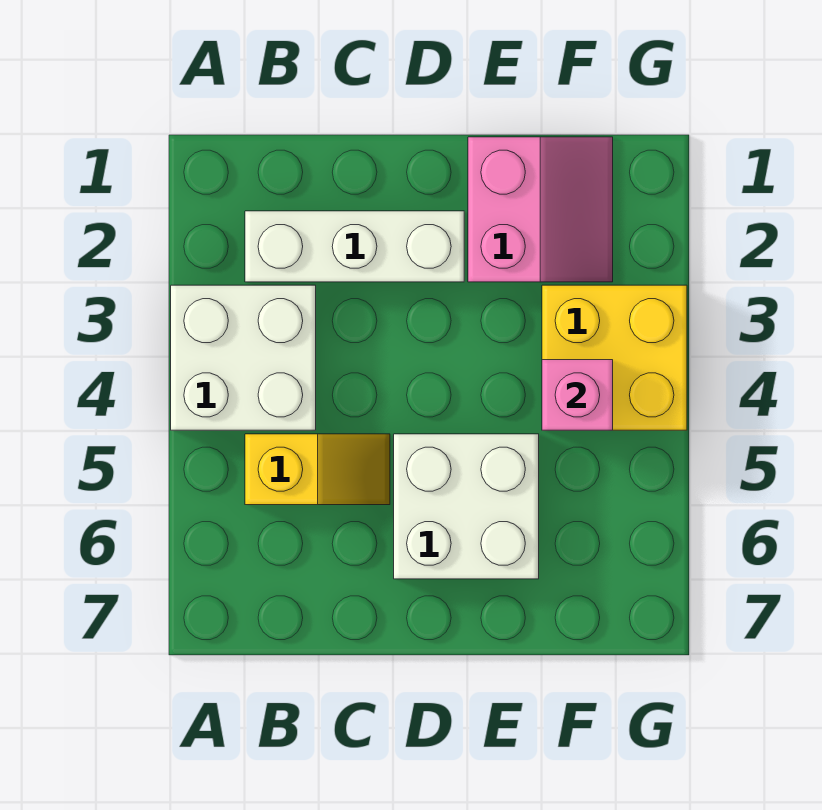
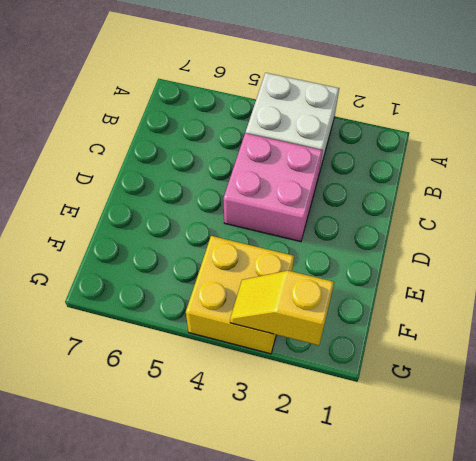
pink 2x2 brick [224,133,323,242] -> none
yellow 1x2 slope [230,271,334,345] -> yellow 1x2 slope turned to [245,434,390,505]
none -> white 1x3 brick [245,211,464,282]
none -> white 2x2 brick [394,434,539,579]

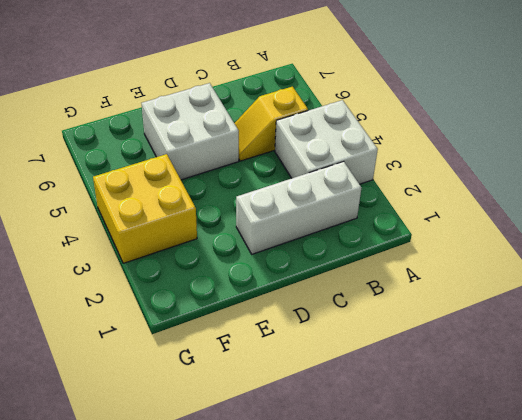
none -> pink 2x2 slope [468,137,613,282]
none -> pink 1x1 brick [542,360,613,430]

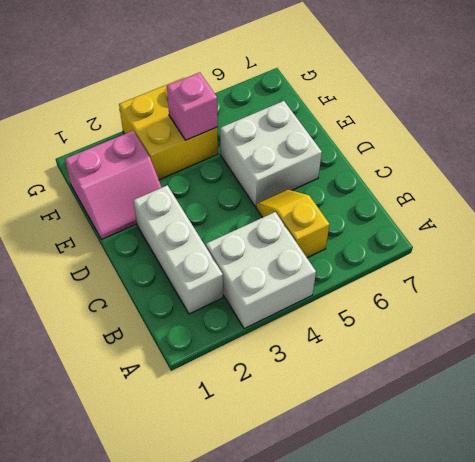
pink 2x2 slope [65,131,162,240] -> pink 2x2 slope turned to [468,137,613,282]

